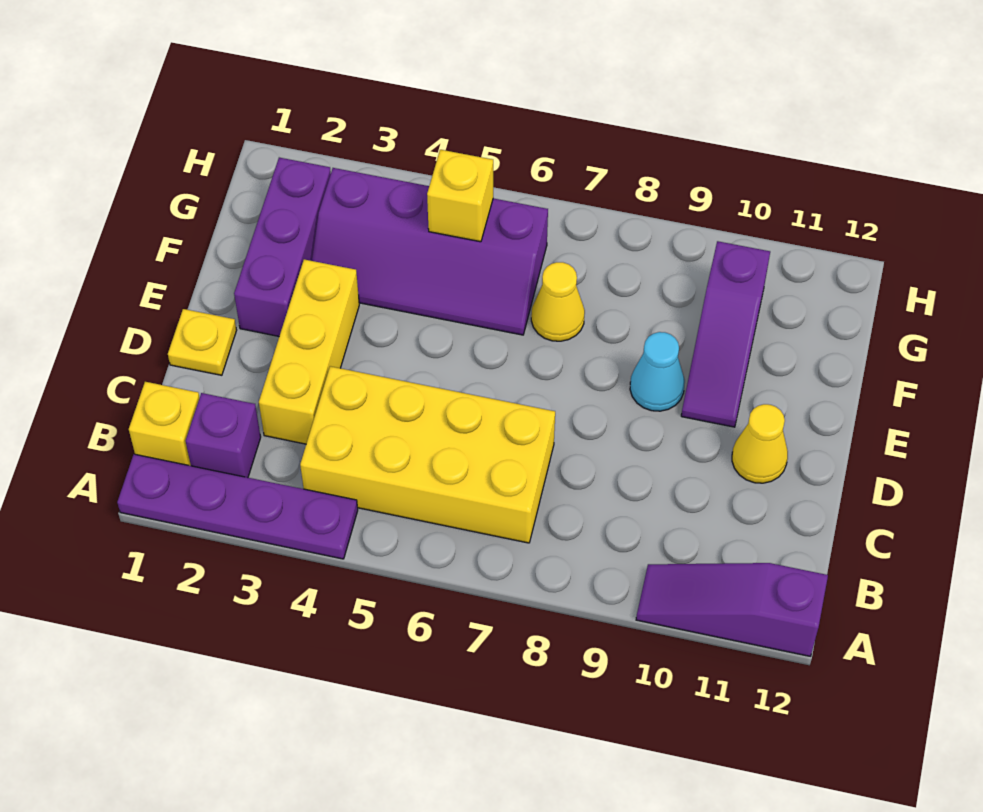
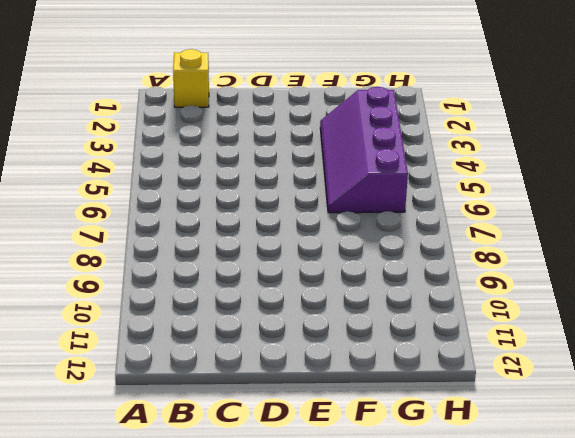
none -> purple 1x4 plate [117,454,358,559]
none -> purple 1x3 slope [636,563,828,656]
none -> purple 1x1 brick [186,393,261,478]

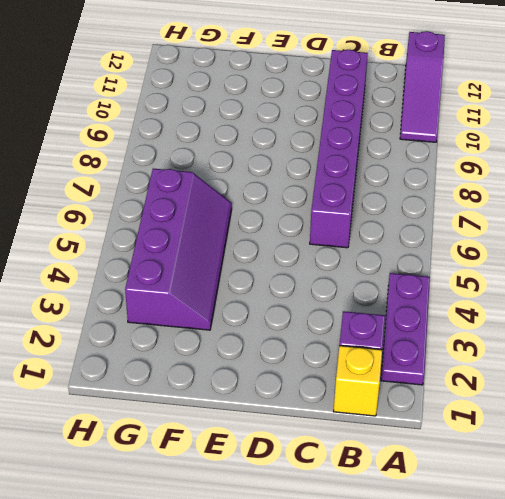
purple 1x3 plate [381,273,430,385] -> purple 1x4 plate [117,454,358,559]
purple 1x6 brick [310,50,368,248] -> yellow 2x4 brick [300,366,555,543]
none -> yellow 1x3 brick [259,259,359,444]
none -> yellow 1x1 plate [168,309,237,375]
none -> yellow 1x1 cone [732,404,788,483]

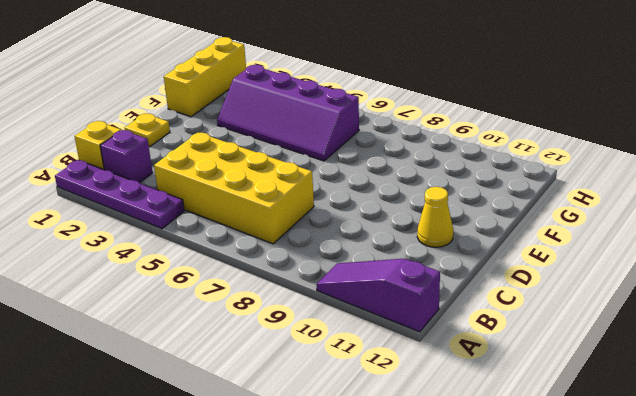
yellow 1x3 brick [164,37,246,117] -> yellow 1x3 brick moved to [259,259,359,444]
none -> purple 1x3 brick [234,158,331,336]
none -> cyan 1x1 cone [630,332,685,411]
none -> purple 1x3 slope [681,241,770,427]

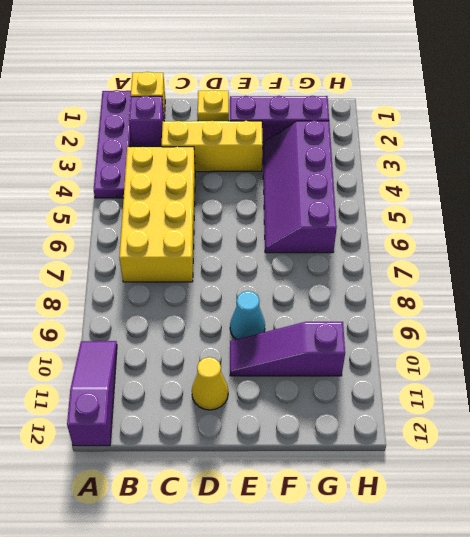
none -> yellow 1x1 cone [531,262,585,341]
none -> yellow 1x1 brick [427,150,493,242]

